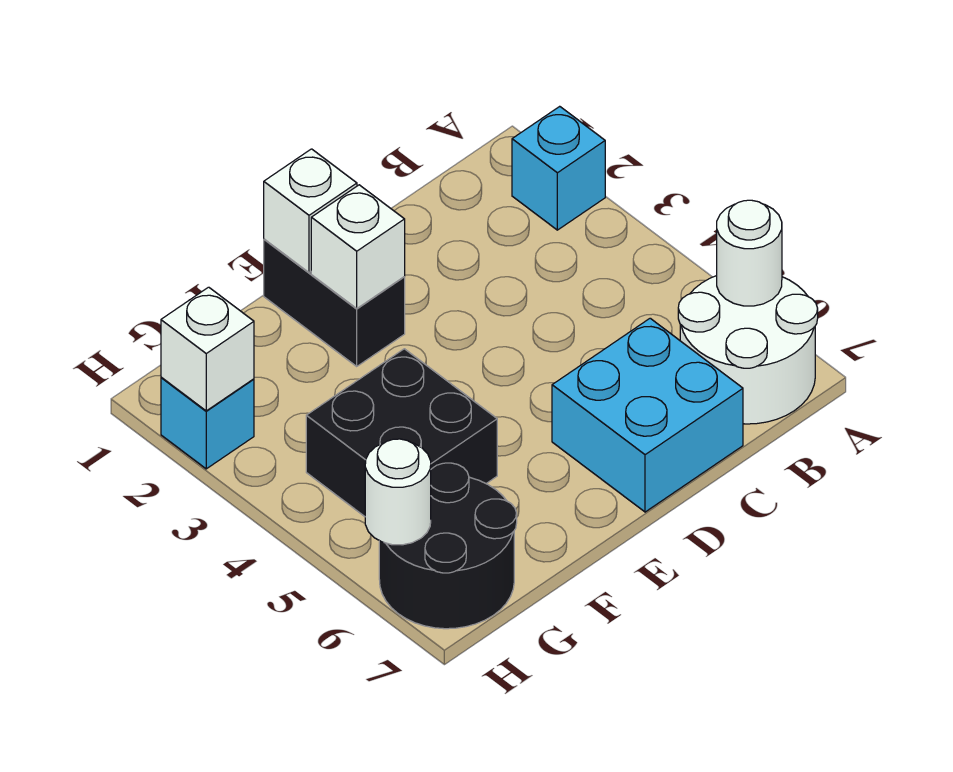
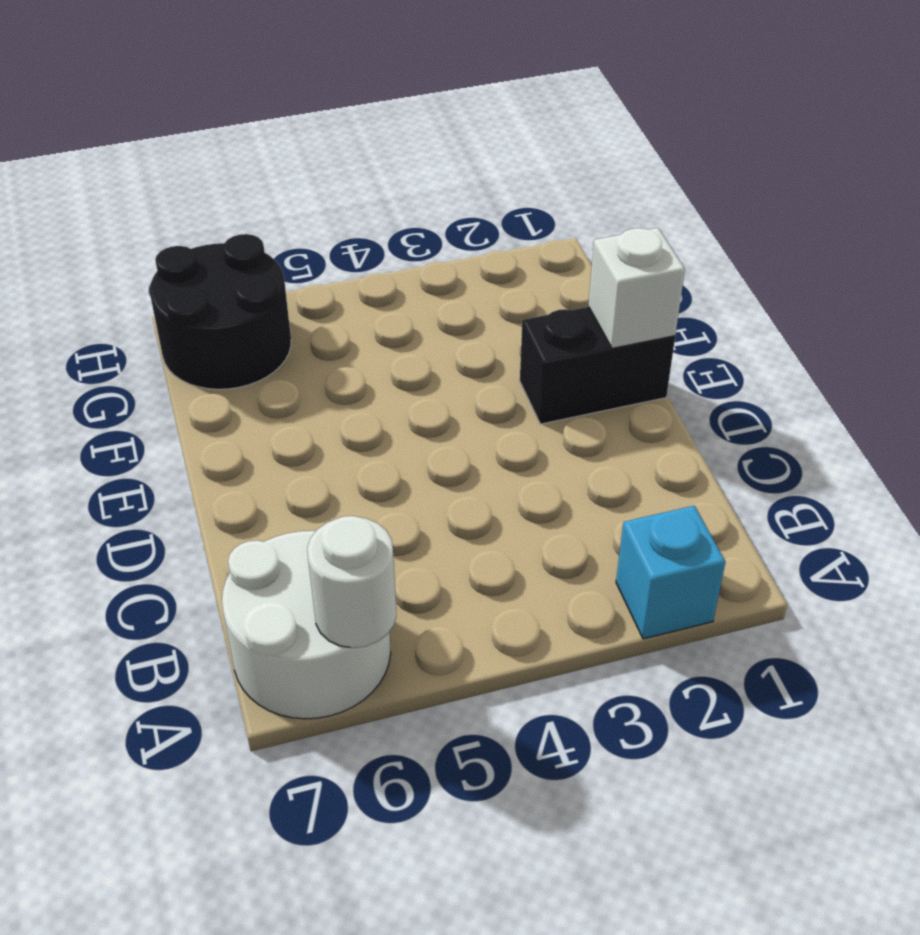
none -> cyan 2x2 brick [552,318,743,512]
none -> black 2x2 brick [306,349,497,516]
none -> cyan 1x1 brick [161,377,254,469]

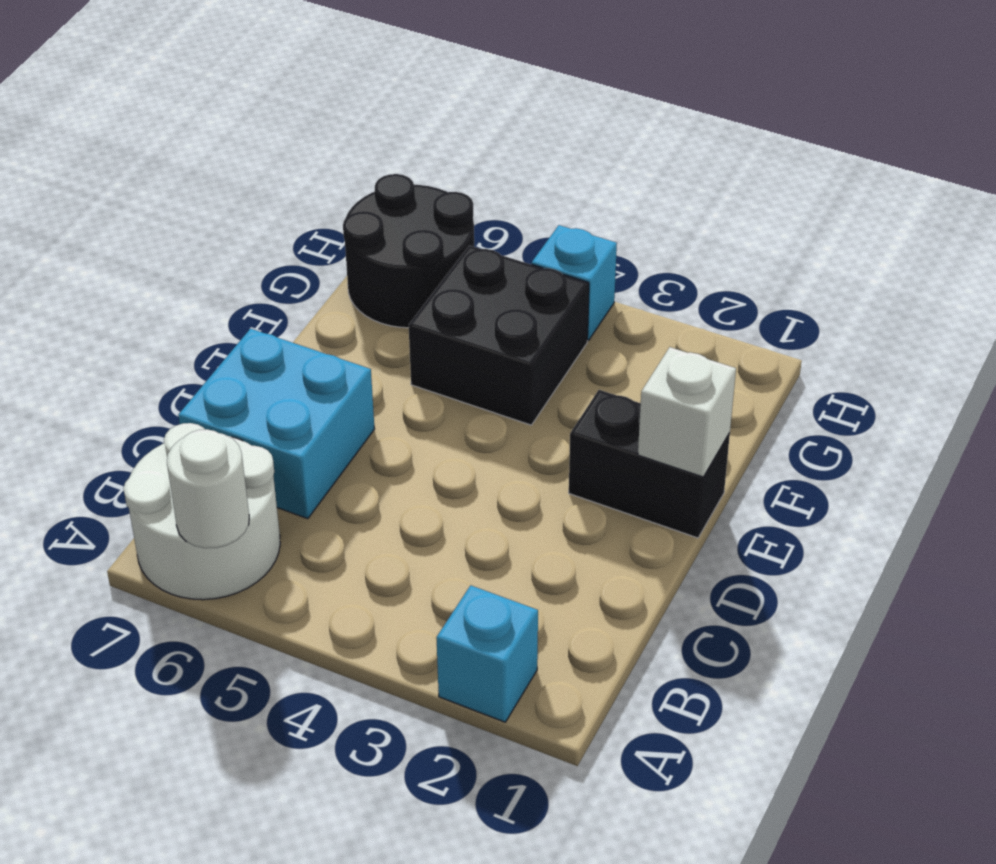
cyan 1x1 brick [532,225,617,341] -> cyan 1x1 brick moved to [161,377,254,469]
none -> white 1x1 brick [311,185,405,308]
none -> white 1x1 brick [161,287,254,411]
none -> white 1x1 round brick [365,439,431,545]

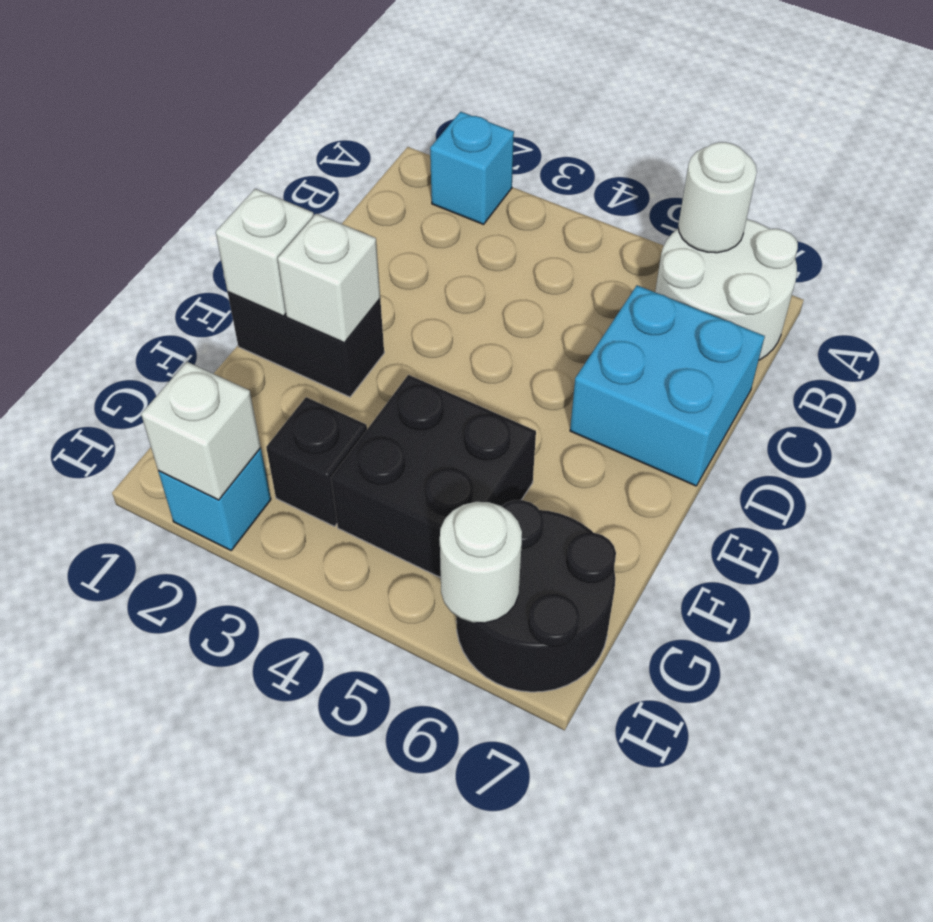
black 1x1 brick [266,397,367,526] -> none

